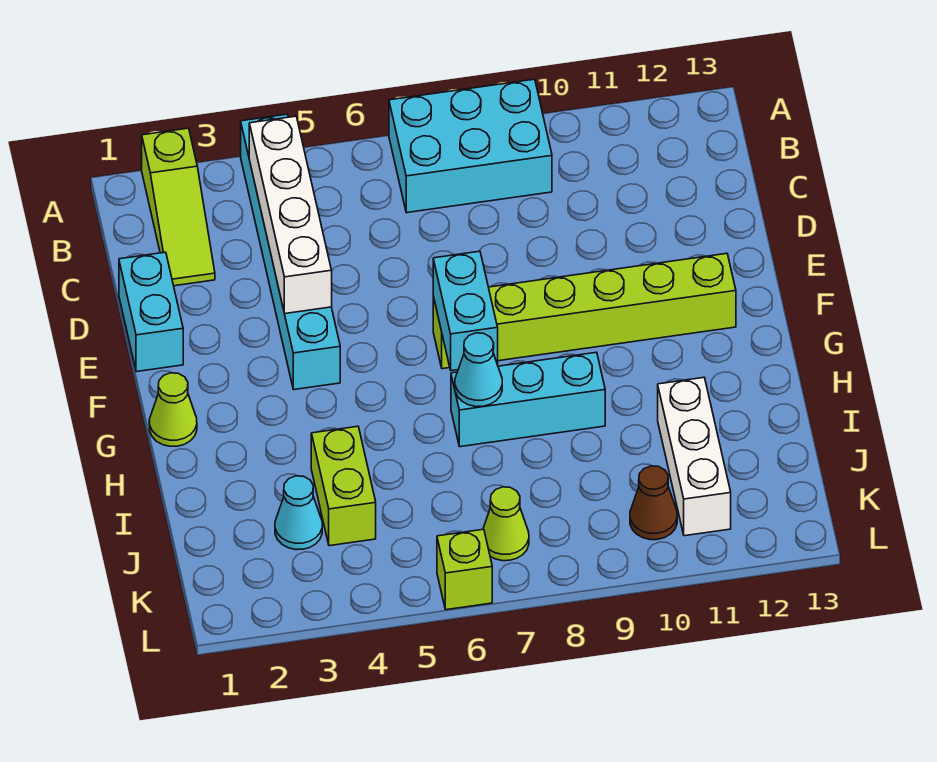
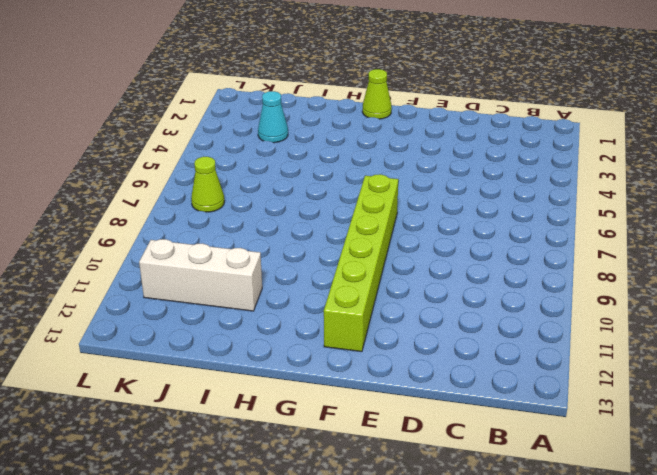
none -> lime 1x3 slope [142,128,215,286]
none -> cyan 1x6 brick [241,114,340,390]
none -> cyan 2x3 brick [389,79,552,213]

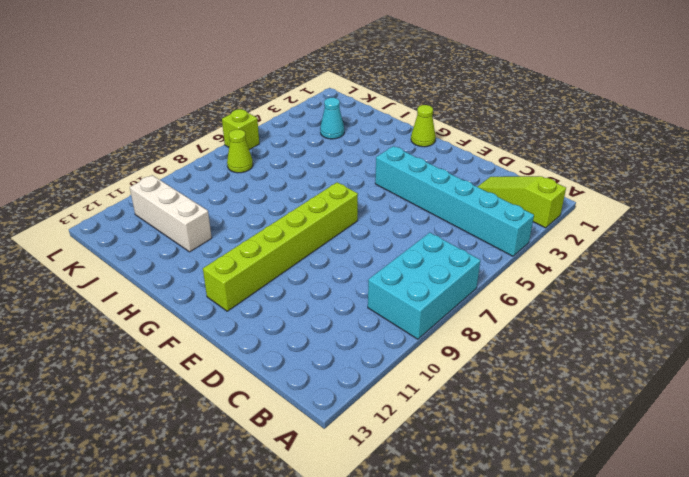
none -> cyan 1x2 brick [119,252,183,372]
none -> cyan 1x3 brick [451,352,605,447]
none -> lime 1x2 brick [311,426,376,546]

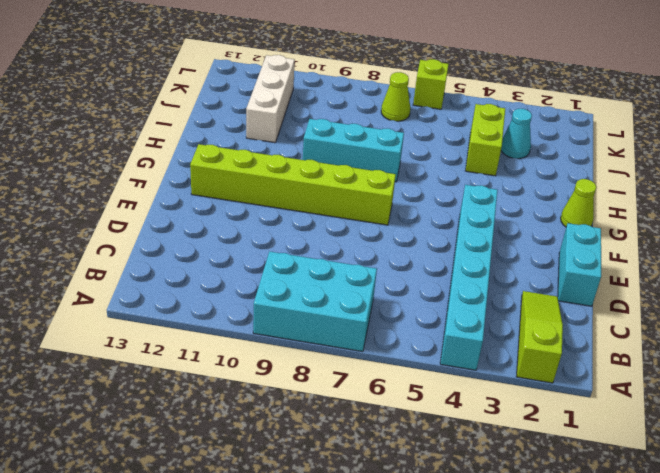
none -> brown 1x1 cone [630,466,677,540]
none -> white 1x4 brick [249,116,332,314]
none -> cyan 1x2 brick [433,251,498,371]

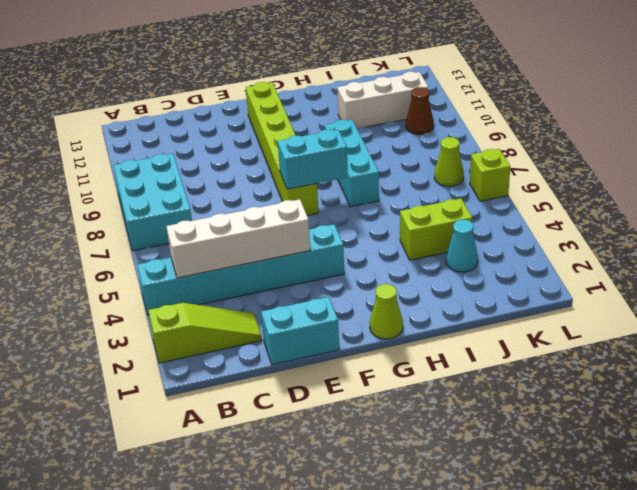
none -> cyan 1x1 cone [455,333,502,407]

